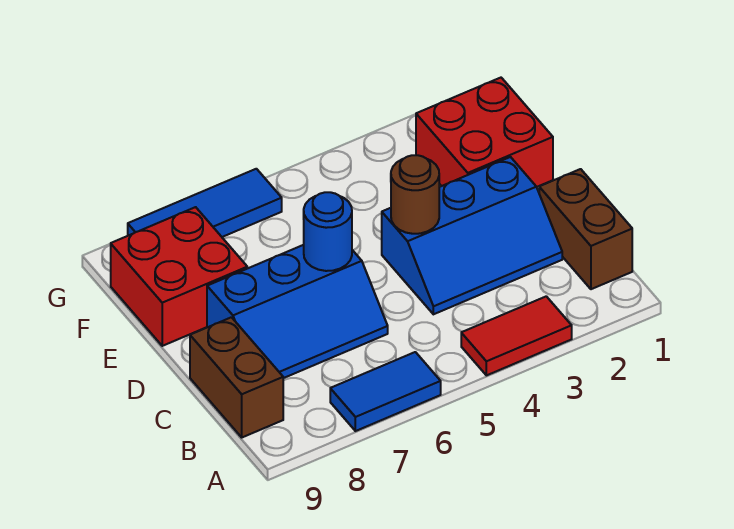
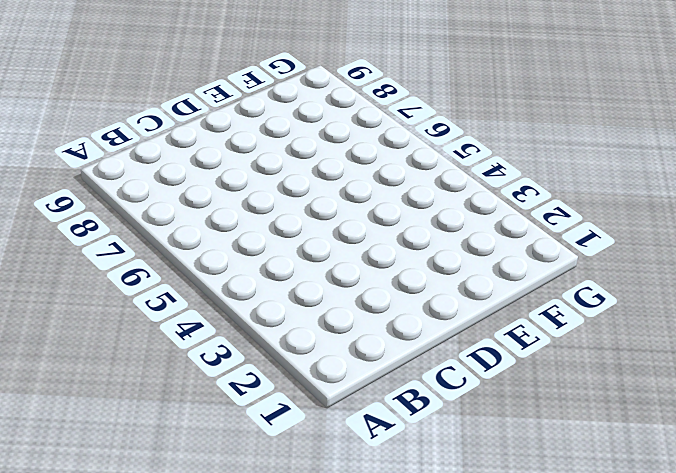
none -> red 1x2 tile [461,296,572,375]
none -> blue 1x2 tile [330,352,441,431]

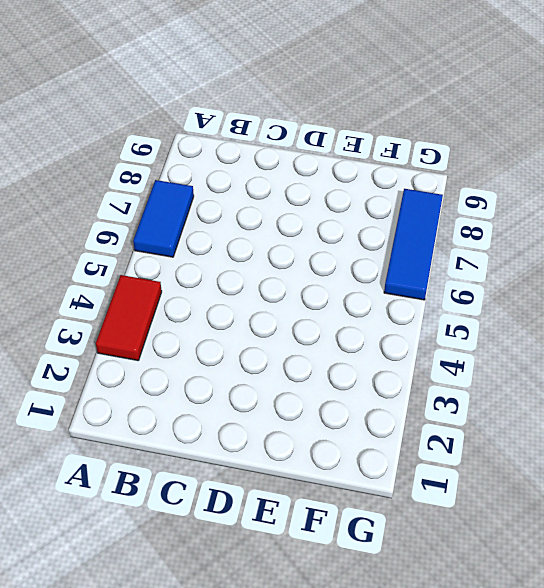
none -> brown 1x2 brick [539,169,632,289]
none -> brown 1x2 brick [190,317,283,437]

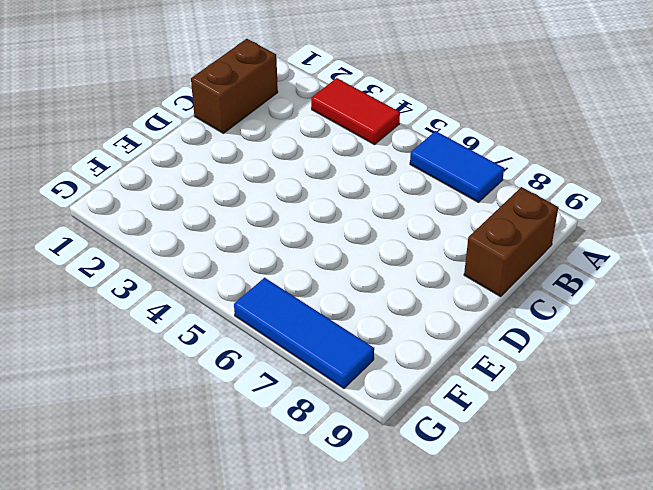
none -> blue 2x3 slope [382,157,562,314]
none -> blue 2x3 slope [207,245,388,378]

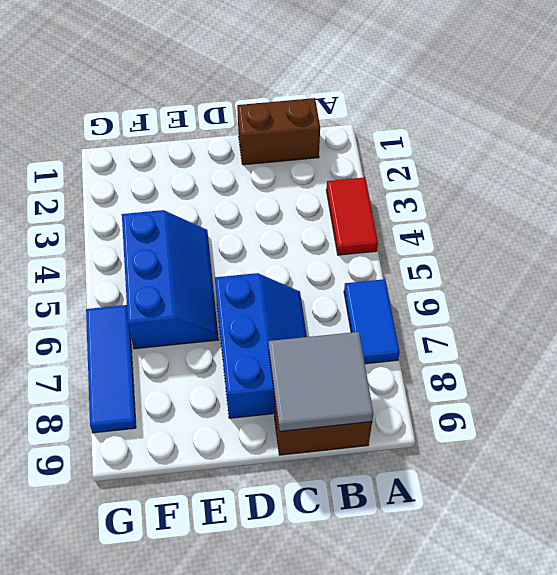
grey 2x2 tile [269,332,373,432] -> none
blue 2x3 slope [122,210,219,349] -> blue 2x3 slope moved to [382,157,562,314]
none -> red 2x2 brick [416,78,553,187]
none -> red 2x2 brick [111,207,247,346]

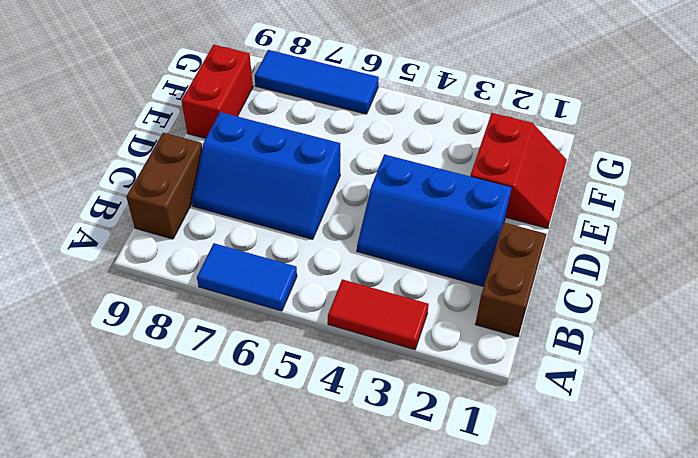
red 2x2 slope [470,113,567,228] -> red 2x2 brick [416,78,553,187]
red 1x2 brick [182,45,253,138] -> red 2x2 brick [111,207,247,346]
none -> brown 1x1 round brick [391,155,439,234]
none -> blue 1x1 round brick [303,192,352,271]

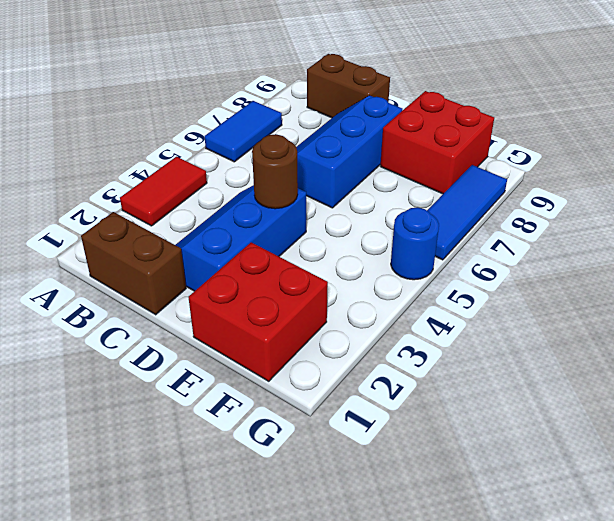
blue 1x1 round brick [391,207,439,280] -> blue 1x1 round brick moved to [303,192,352,271]

